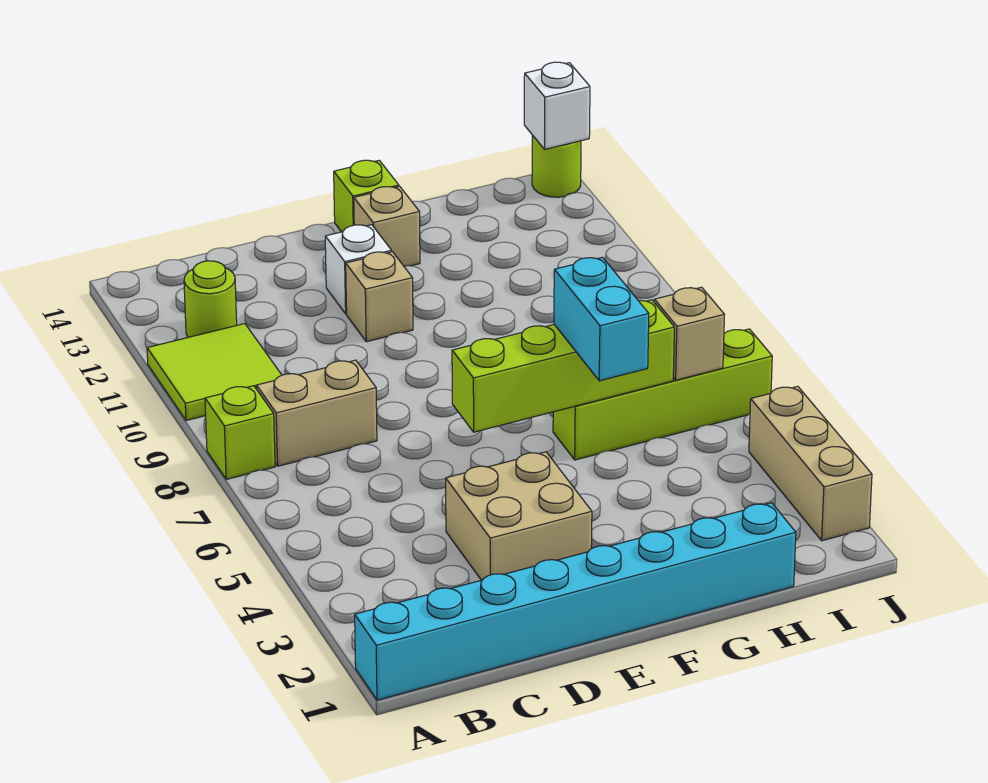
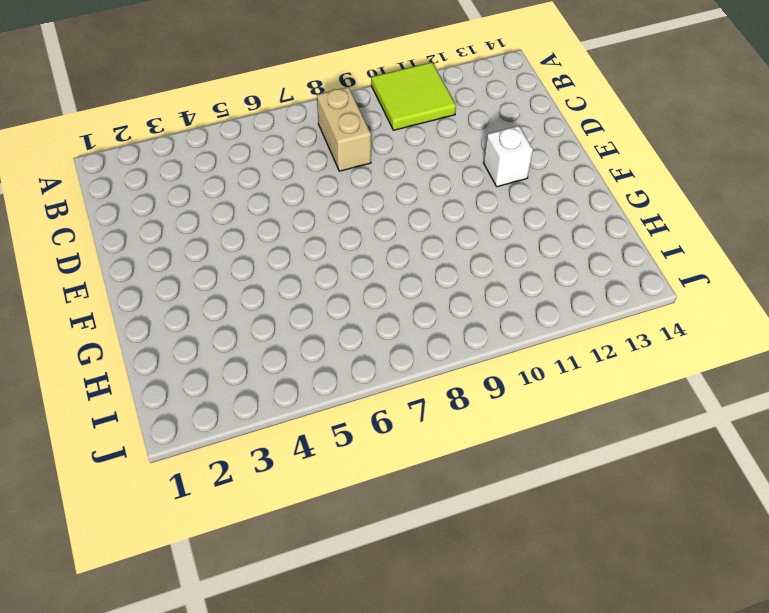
none -> cyan 1x8 brick [355,503,796,700]
none -> lime 1x1 brick [205,386,275,479]
none -> lime 1x1 round brick [184,261,237,337]

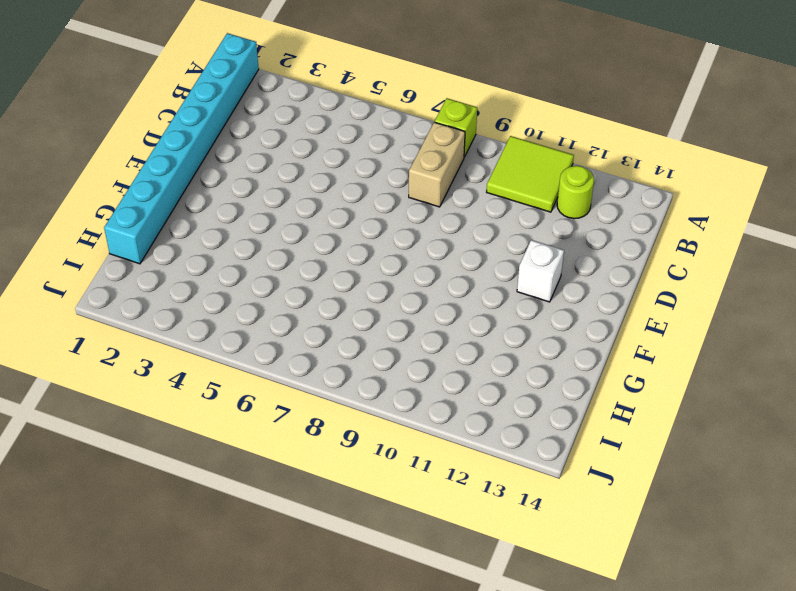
none -> tan 2x2 brick [446,452,592,580]
none -> tan 1x1 brick [346,252,413,342]
none -> tan 1x1 brick [354,186,420,266]

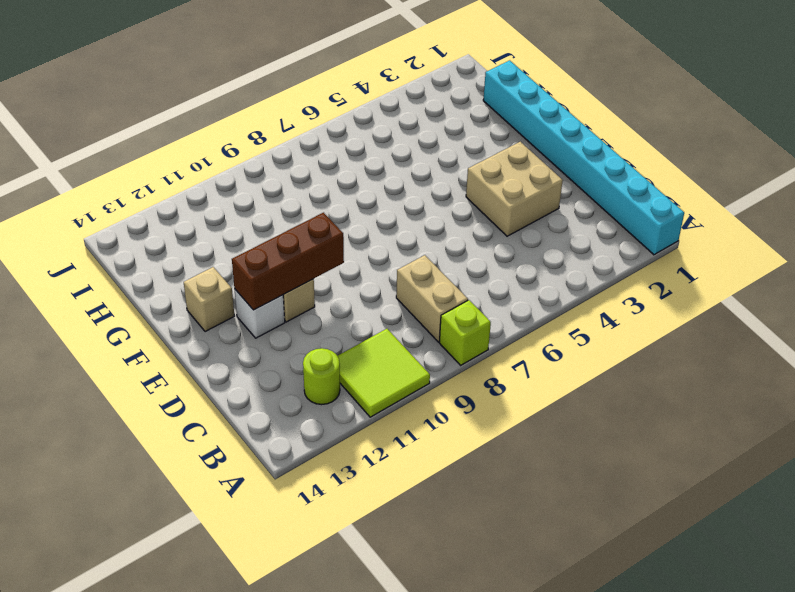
brown 1x3 brick [232,213,344,310] -> none
none -> lime 1x1 brick [334,160,399,232]
none -> lime 1x4 brick [553,329,772,460]
none -> tan 1x3 brick [749,386,872,541]

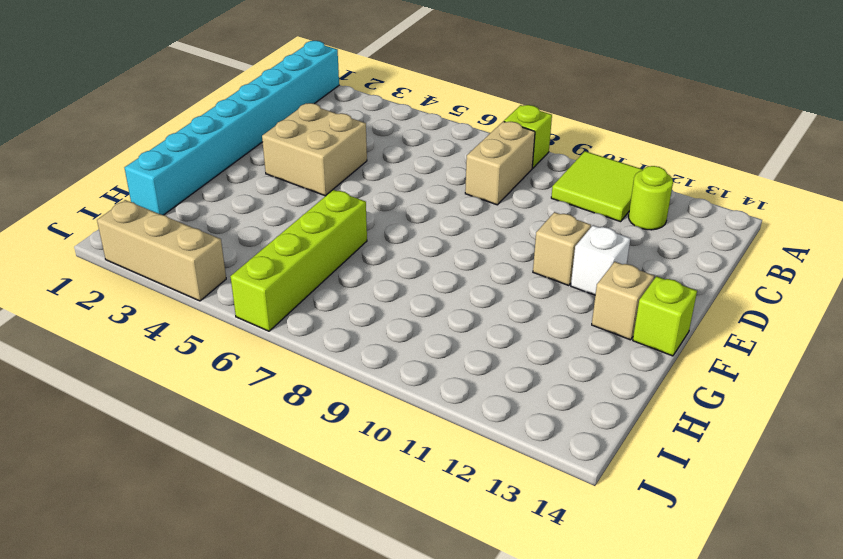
none -> lime 1x1 round brick [532,135,581,197]
none -> lime 1x4 brick [452,300,674,432]
none -> tan 1x1 brick [654,287,724,380]

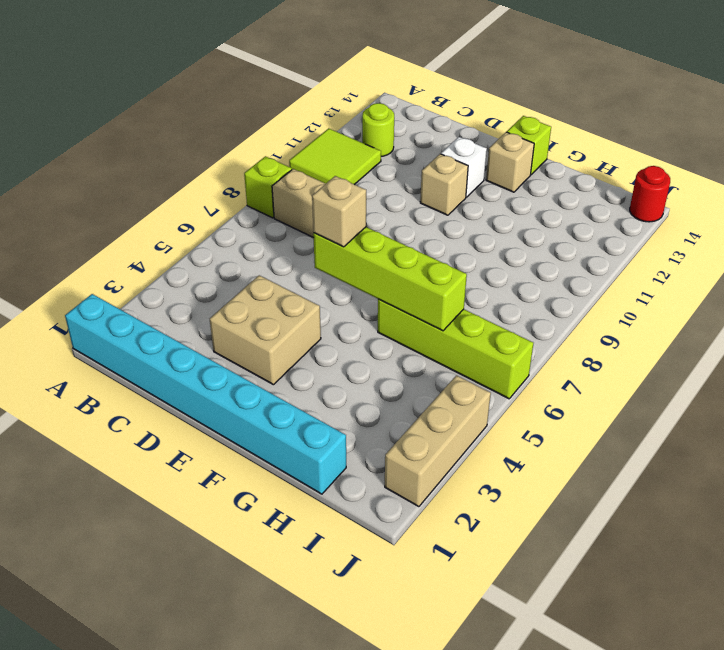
tan 1x1 brick [312,176,366,247] -> tan 1x1 brick moved to [654,287,724,380]
red 1x1 round brick [630,166,670,222] -> lime 1x1 round brick [532,135,581,197]
none -> white 1x1 brick [524,62,590,149]
none -> cyan 1x2 brick [554,257,649,381]

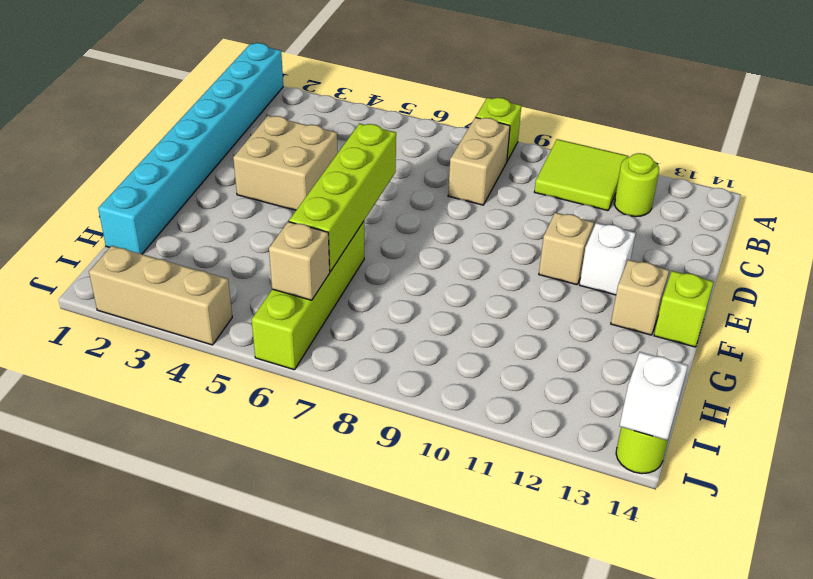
none -> cyan 1x2 brick [554,257,649,381]

